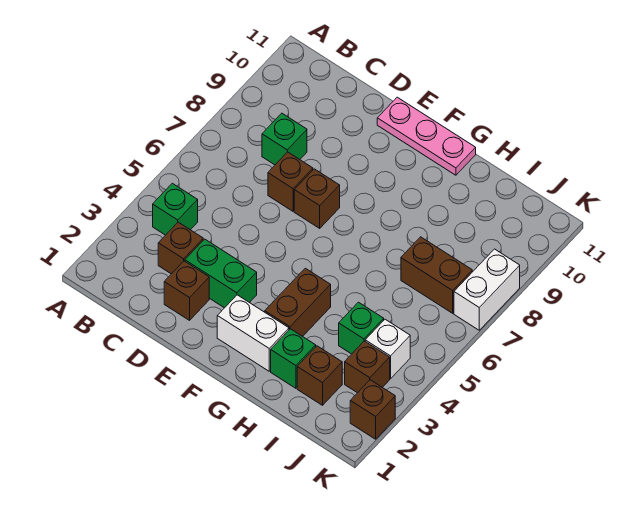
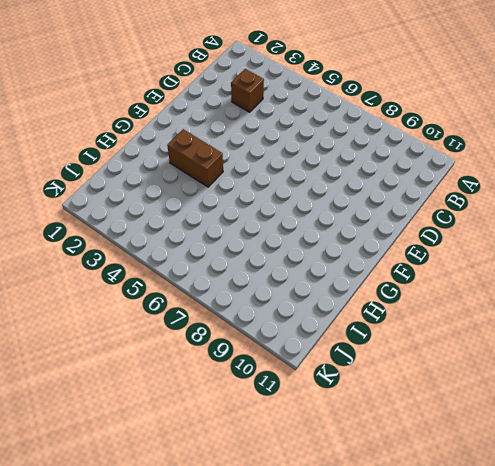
none -> green 1x1 brick [153,183,198,235]
none -> green 1x1 brick [262,113,307,165]
none -> brown 1x1 brick [164,261,209,320]

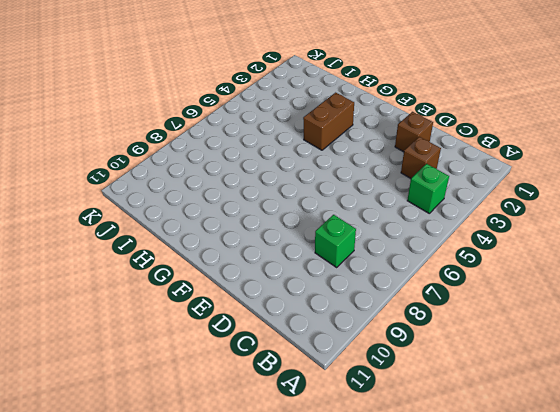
none -> green 1x2 brick [185,239,257,308]
none -> brown 1x1 brick [268,152,313,211]
none -> brown 1x1 brick [294,169,340,228]

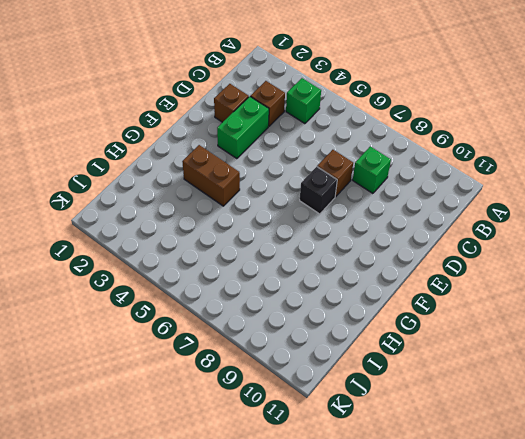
black 1x1 brick [300,167,337,214] -> brown 1x1 brick [294,169,340,228]
none -> pink 1x3 plate [377,97,476,175]
none -> white 1x2 brick [217,295,289,371]
none -> green 1x1 brick [271,329,316,388]

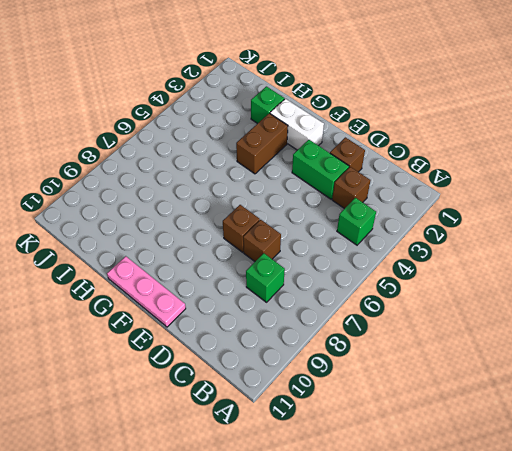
none -> brown 1x1 brick [297,346,342,405]
none -> green 1x1 brick [339,302,384,354]
none -> brown 1x2 brick [401,237,472,313]

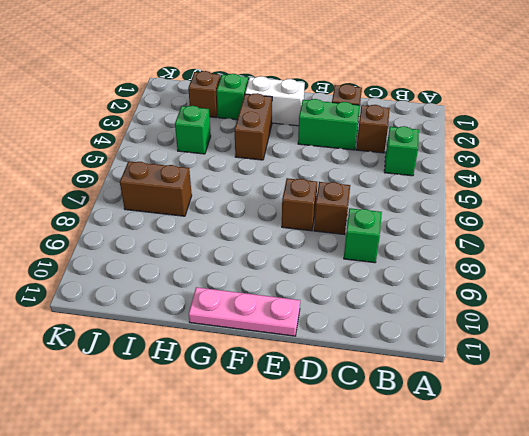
none -> brown 1x1 brick [345,341,390,393]
none -> white 1x1 brick [365,319,410,379]
none -> brown 1x1 brick [350,380,395,439]

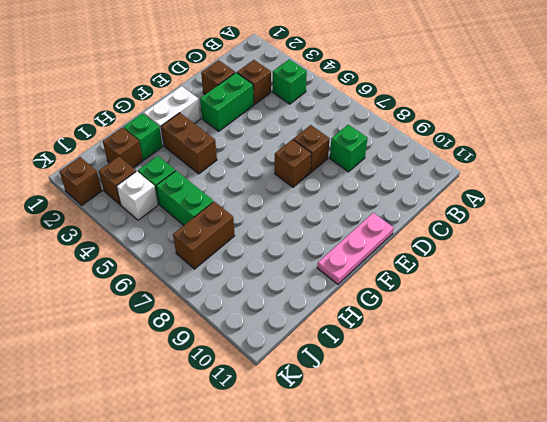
green 1x2 brick [156,171,214,225] -> none
none -> white 1x2 brick [454,249,520,330]

